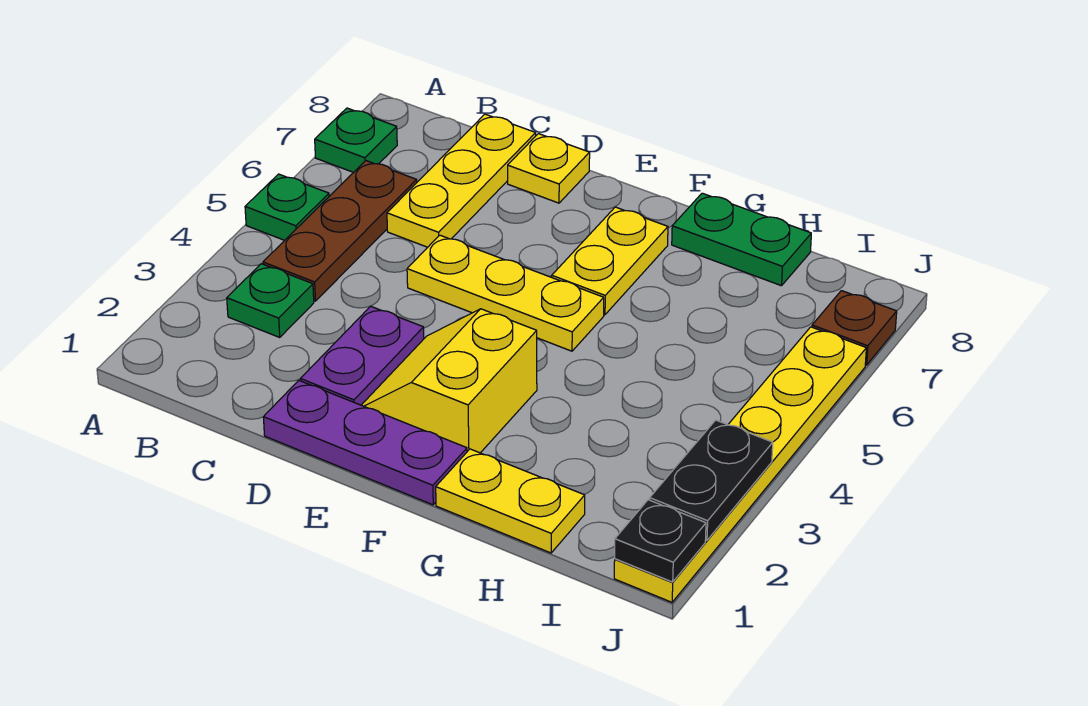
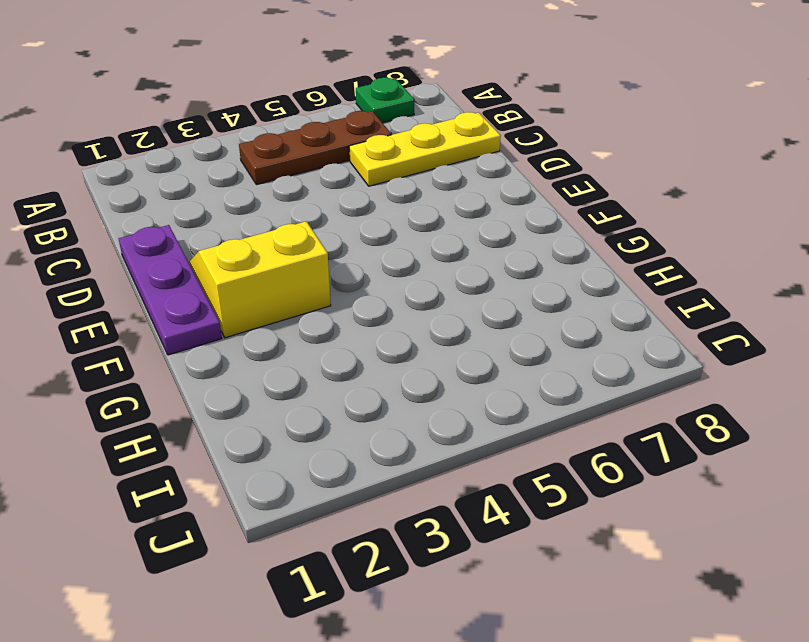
none -> green 1x1 plate [245,174,329,240]
none -> green 1x1 plate [227,264,314,337]
none -> purple 1x2 plate [300,306,424,405]

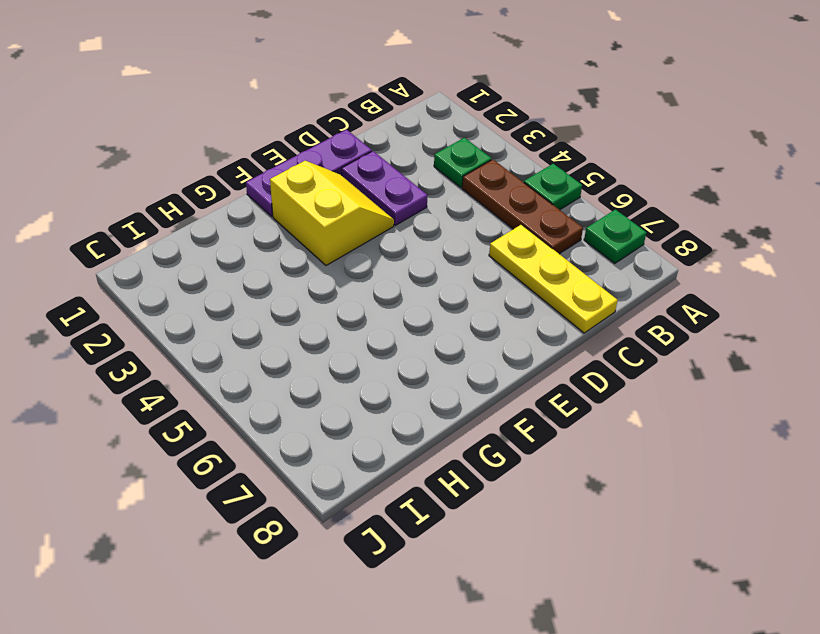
none -> yellow 1x3 plate [407,235,604,351]
none -> yellow 1x1 plate [508,134,590,203]
none -> yellow 1x2 plate [552,207,668,315]

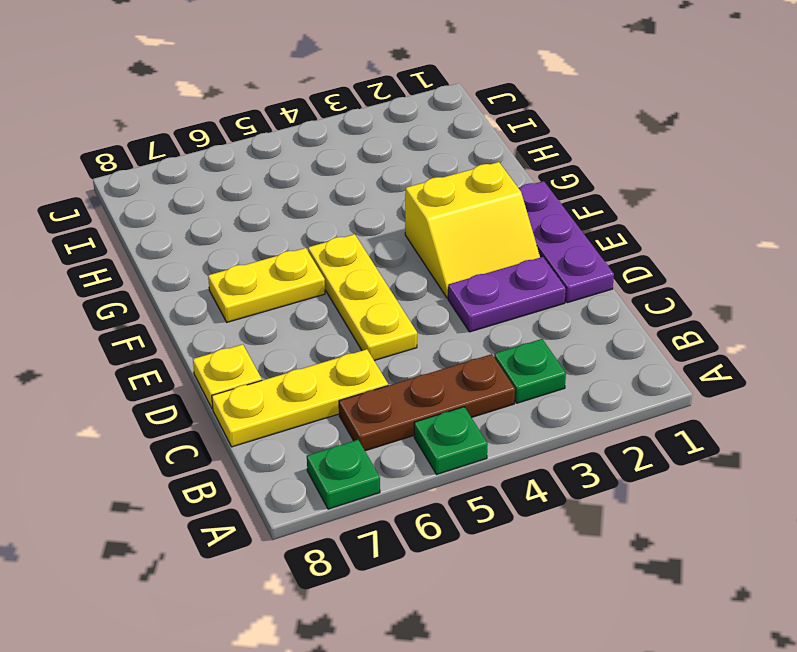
none -> yellow 1x2 plate [436,449,585,553]
none -> green 1x2 plate [672,193,811,286]
none -> yellow 1x6 plate [614,327,866,602]

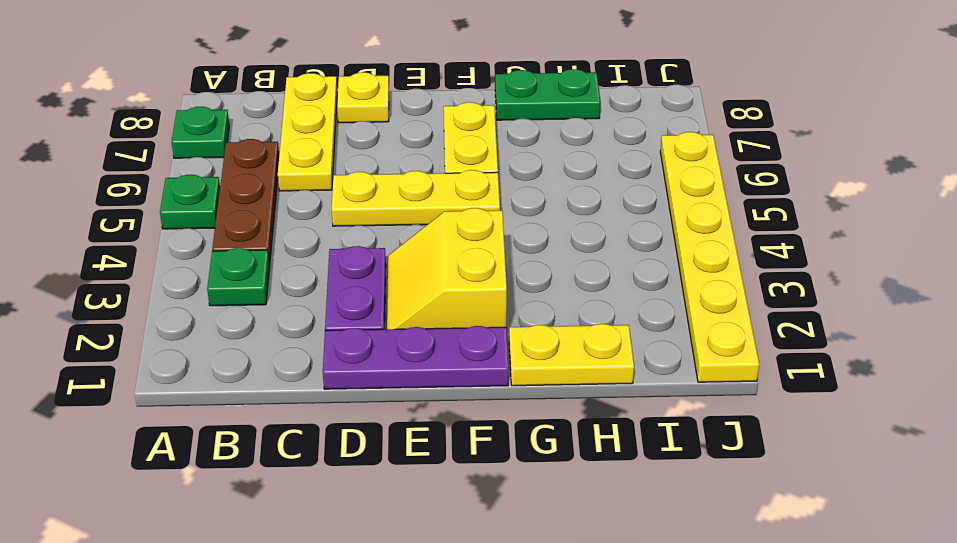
none -> brown 1x1 plate [812,291,897,365]
none -> black 1x1 plate [615,500,706,582]
none -> black 1x2 plate [650,420,773,540]

